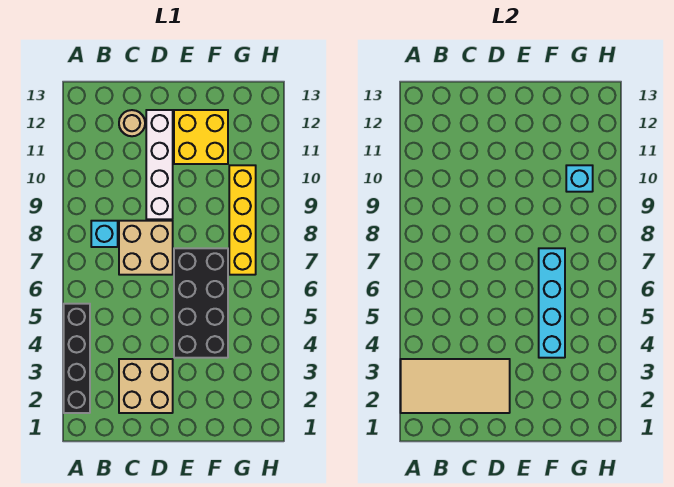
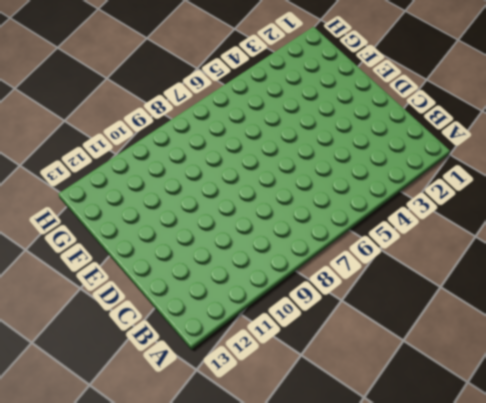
none -> black 1x4 brick [64,304,90,413]
none -> cyan 1x1 brick [91,221,118,247]
none -> tan 2x2 brick [119,359,173,413]

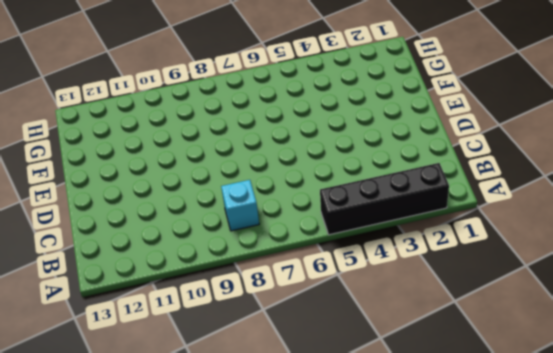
none -> tan 2x2 brick [119,359,173,413]
none -> tan 2x2 brick [119,221,173,275]
none -> tan 1x1 round brick [119,110,145,136]

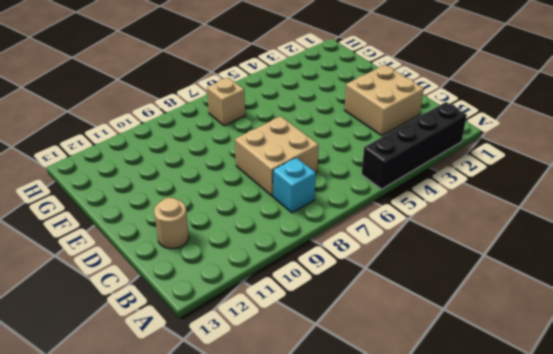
tan 1x1 brick [207,78,245,126] -> yellow 1x4 brick [229,165,256,275]
none -> white 1x4 brick [146,110,173,219]
none -> black 2x4 brick [174,248,228,358]
none -> yellow 2x2 brick [174,110,228,164]

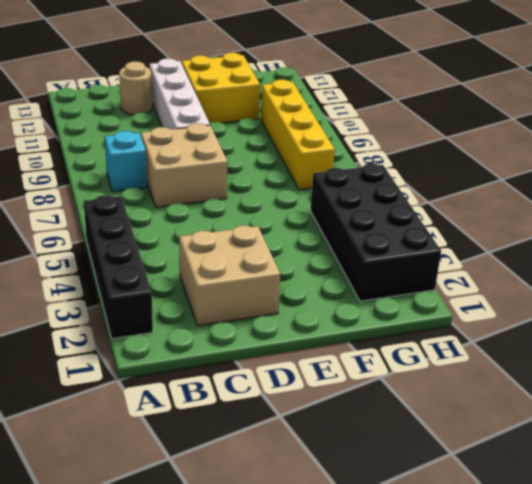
black 2x4 brick [310,164,441,301] -> black 2x4 brick moved to [174,248,228,358]
none -> tan 2x4 tile [401,359,510,413]
none -> cyan 1x4 brick [539,248,565,358]
none -> cyan 1x1 brick [566,165,593,192]

